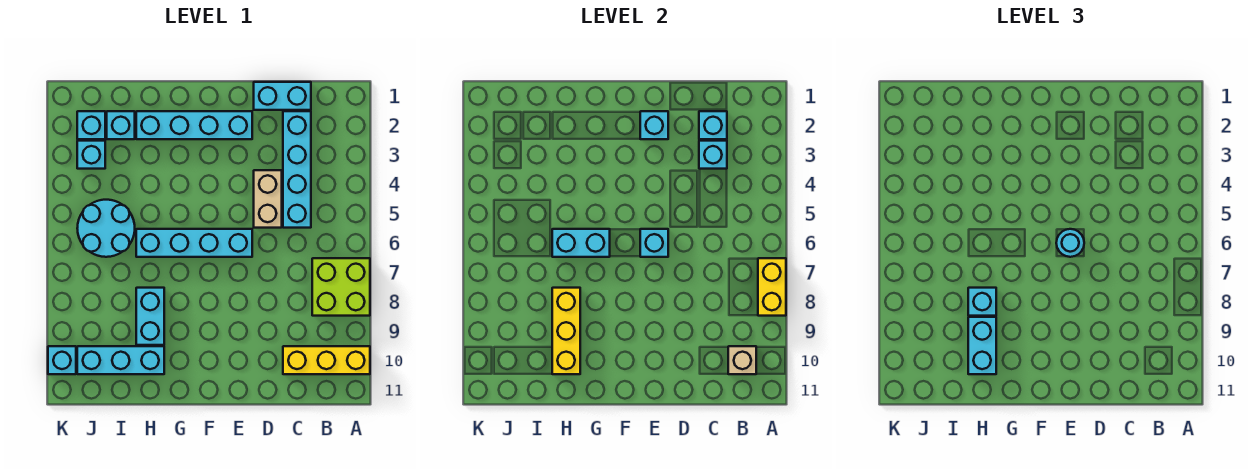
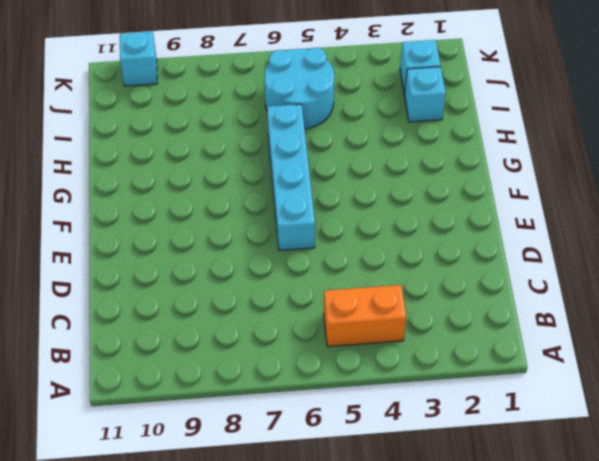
orange 1x2 brick [324,285,406,347] -> none
none -> lime 2x2 brick [312,258,370,316]
none -> yellow 1x3 brick [283,346,370,374]
none -> cyan 1x2 brick [254,82,311,110]

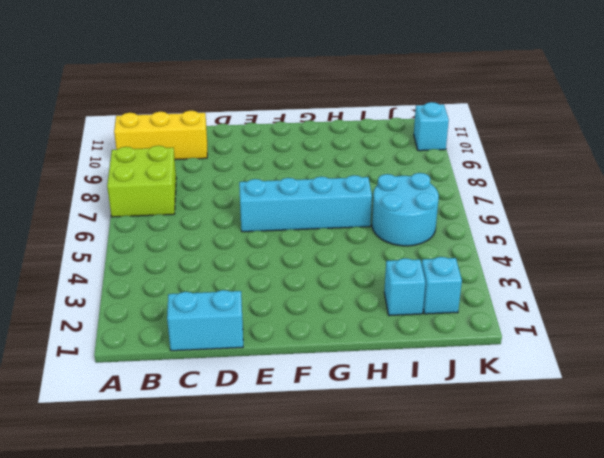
none -> cyan 1x4 brick [283,111,311,228]
none -> tan 1x2 brick [254,170,282,228]
none -> cyan 1x4 brick [136,111,252,139]

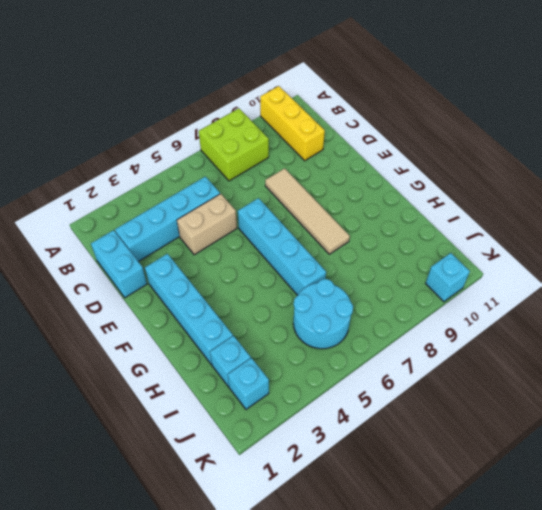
tan 1x4 tile [265,168,350,254] -> none
none -> cyan 1x2 brick [136,288,164,345]
none -> cyan 1x3 brick [77,346,164,374]
none -> cyan 1x1 brick [77,141,105,169]

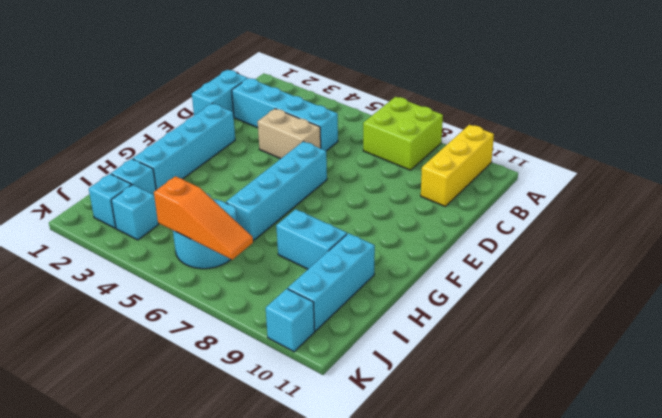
orange 1x3 slope [154,176,253,259] -> none
none -> yellow 1x2 brick [758,258,786,316]
none -> tan 1x1 brick [728,346,756,374]
none -> cyan 1x1 brick [699,111,727,139]

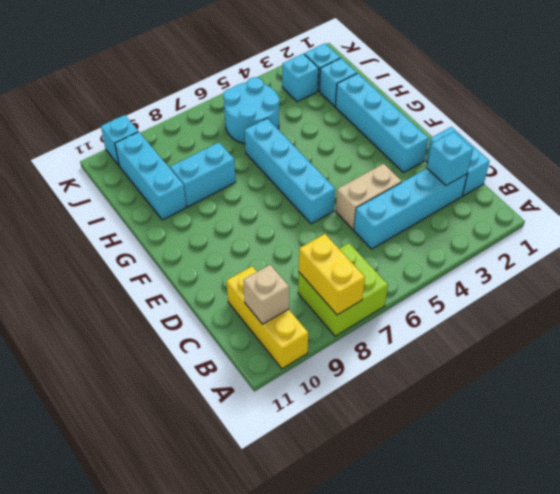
yellow 1x2 brick [299,234,365,315] -> yellow 1x2 brick turned to [758,258,786,316]
none -> cyan 1x1 brick [699,141,727,169]
none -> cyan 1x1 brick [640,111,668,139]
none -> cyan 1x1 brick [640,229,668,257]

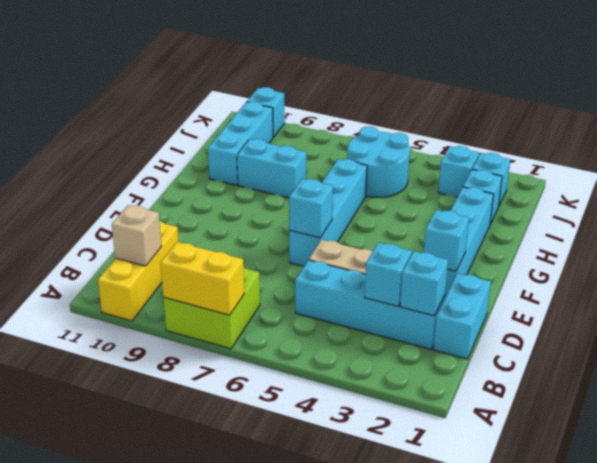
none -> cyan 1x2 brick [552,229,610,257]
none -> yellow 1x3 brick [552,288,580,374]
none -> cyan 1x1 round brick [1056,229,1084,257]

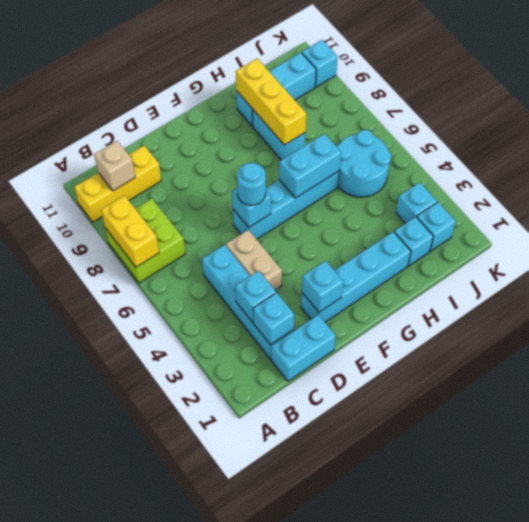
none -> cyan 1x1 brick [968,288,996,316]
none -> cyan 1x2 brick [968,317,996,374]

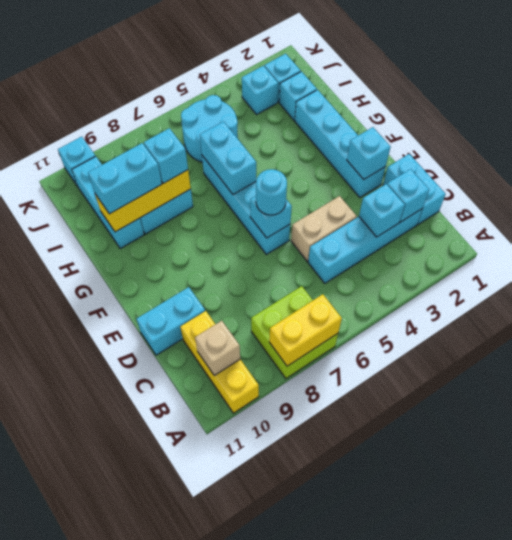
cyan 1x2 brick [137,287,205,355] -> none

